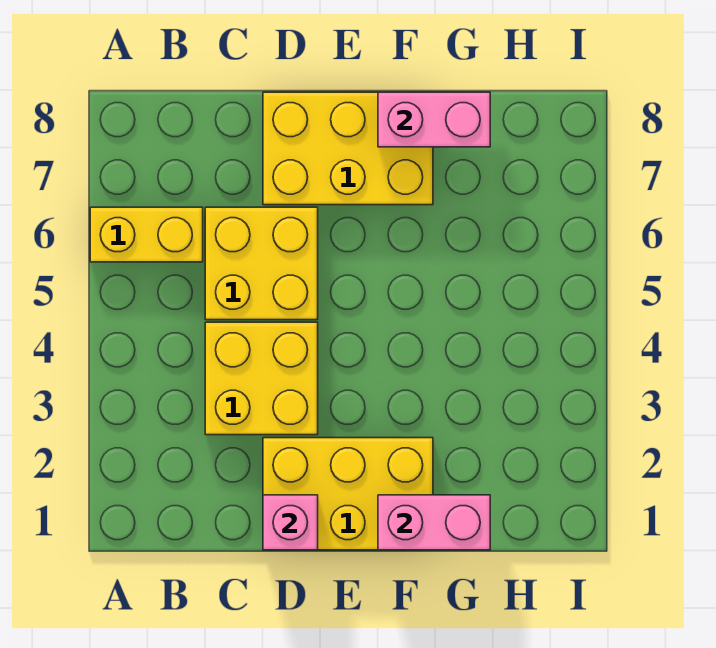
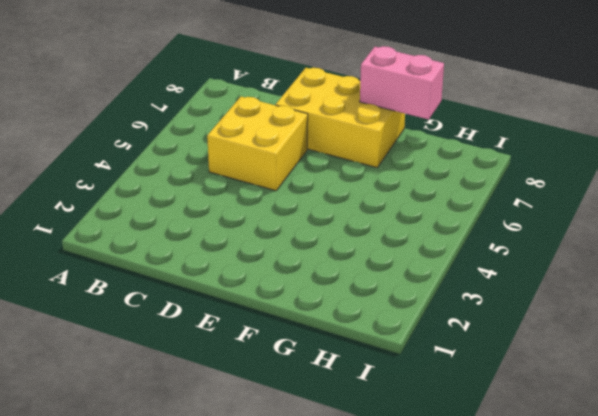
none -> yellow 1x2 brick [90,207,203,262]
none -> yellow 2x2 brick [205,322,318,435]

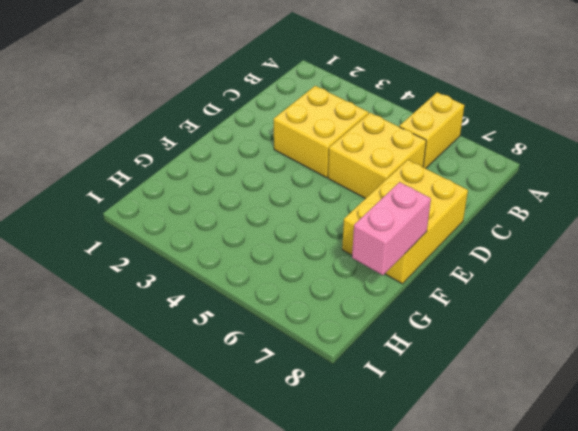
none -> yellow 2x3 brick [263,438,433,550]
none -> pink 1x1 brick [263,495,318,550]

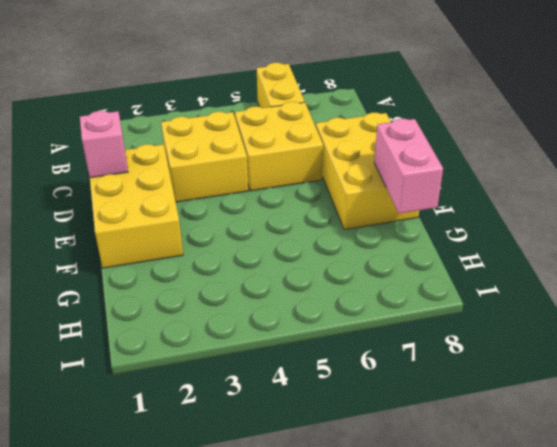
none -> pink 1x2 brick [378,495,490,550]

